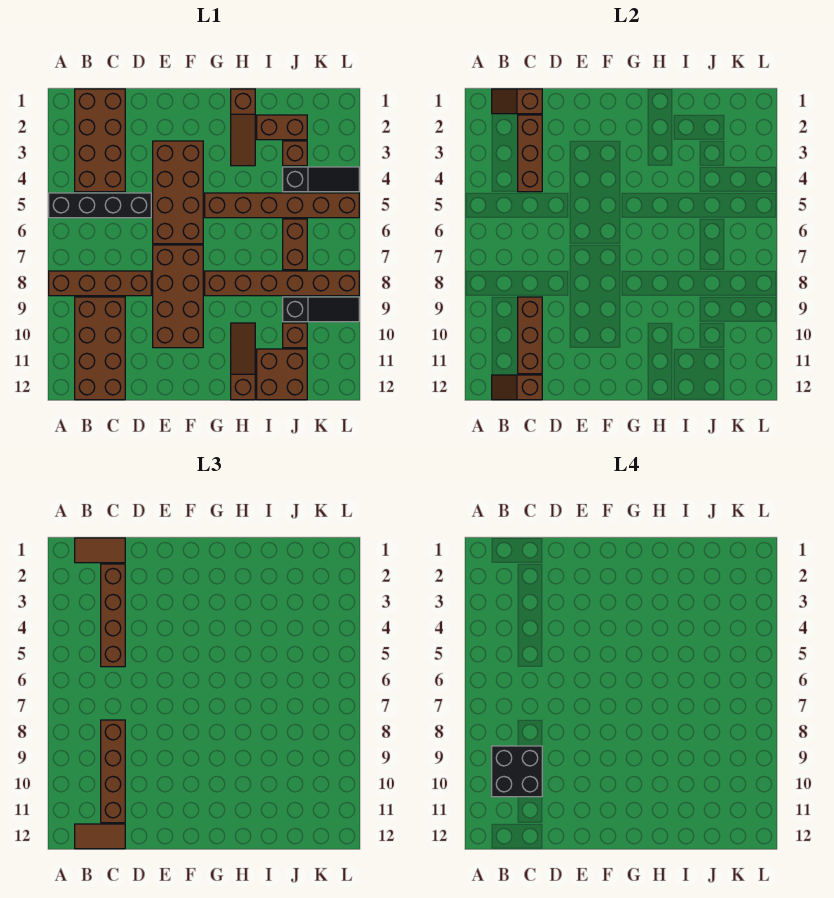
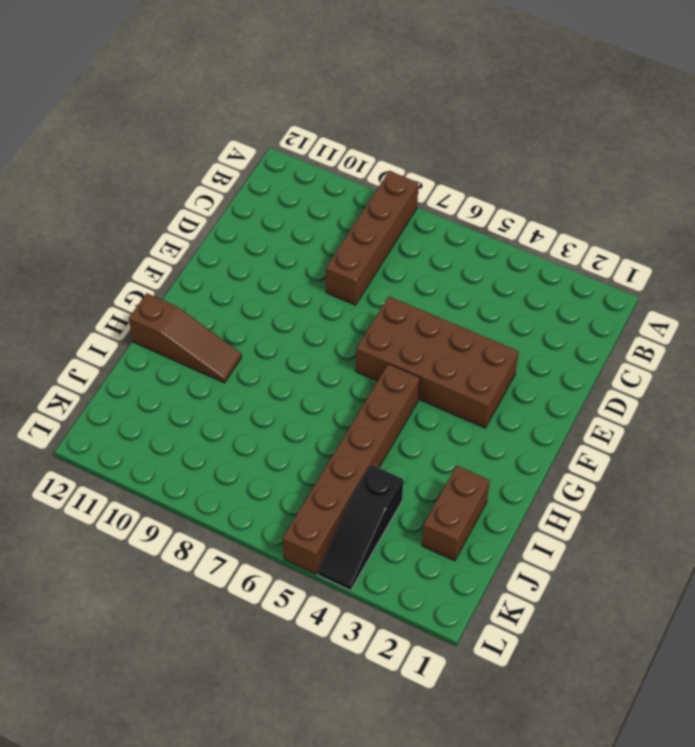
none -> black 1x4 brick [49,193,151,218]
none -> brown 2x4 brick [75,89,125,192]
none -> brown 2x4 brick [75,297,125,400]

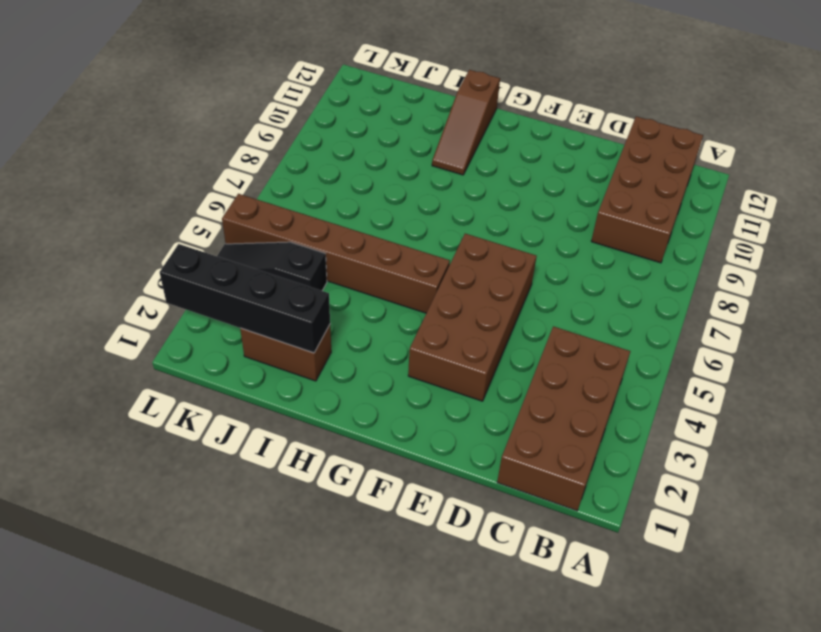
black 1x4 brick [160,244,330,353] -> black 1x4 brick moved to [49,193,151,218]
none -> brown 1x4 brick [49,271,151,296]
none -> brown 2x4 brick [153,245,203,348]
none -> brown 1x6 brick [205,271,359,296]

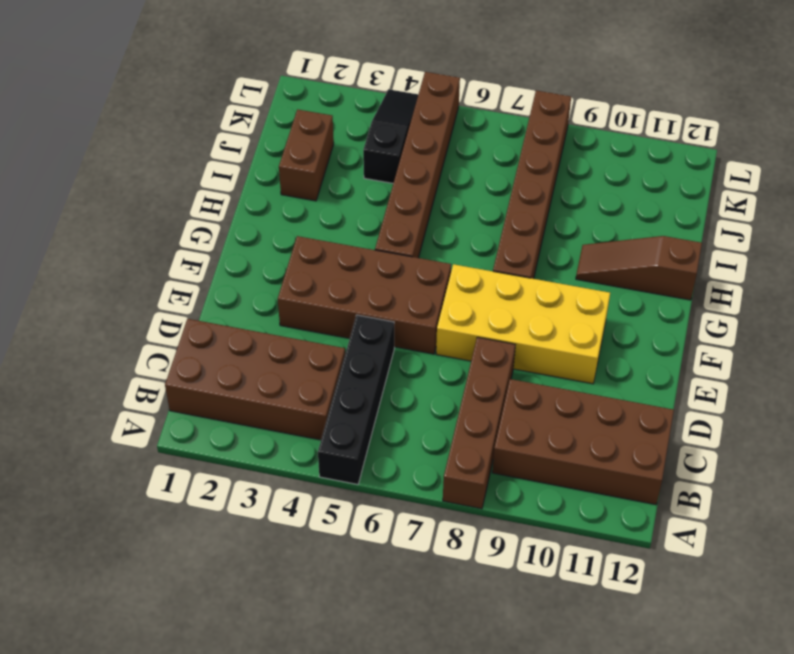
yellow 2x4 brick [436,264,610,384] -> brown 2x4 brick [153,245,203,348]
none -> brown 1x3 slope [231,89,255,166]
none -> brown 2x2 brick [257,349,307,400]
none -> brown 1x1 brick [283,141,307,166]

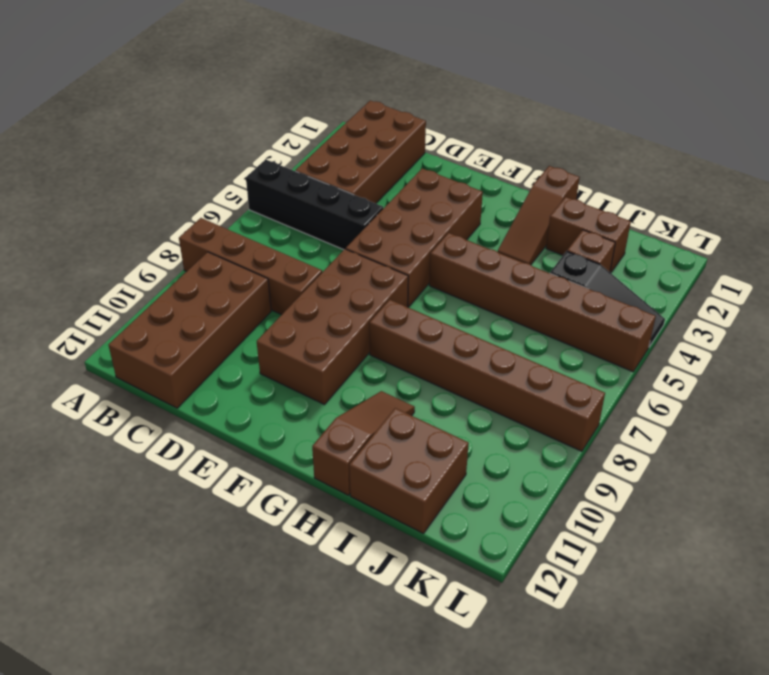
none -> brown 1x2 brick [283,219,307,270]
none -> black 1x3 slope [283,297,359,322]
none -> brown 1x1 brick [283,323,307,348]

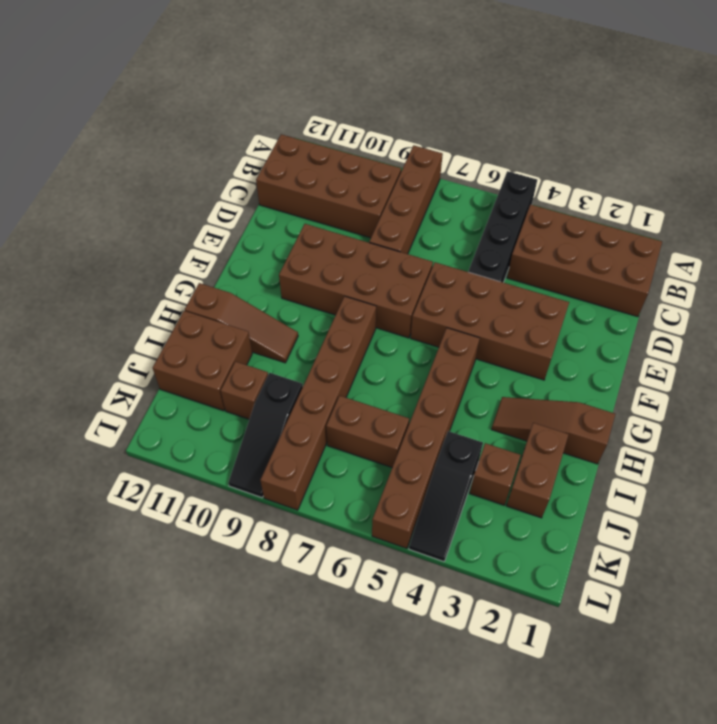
none -> brown 1x2 slope [492,89,542,114]
none -> brown 1x2 slope [492,375,542,400]
none -> brown 1x3 brick [518,115,542,192]

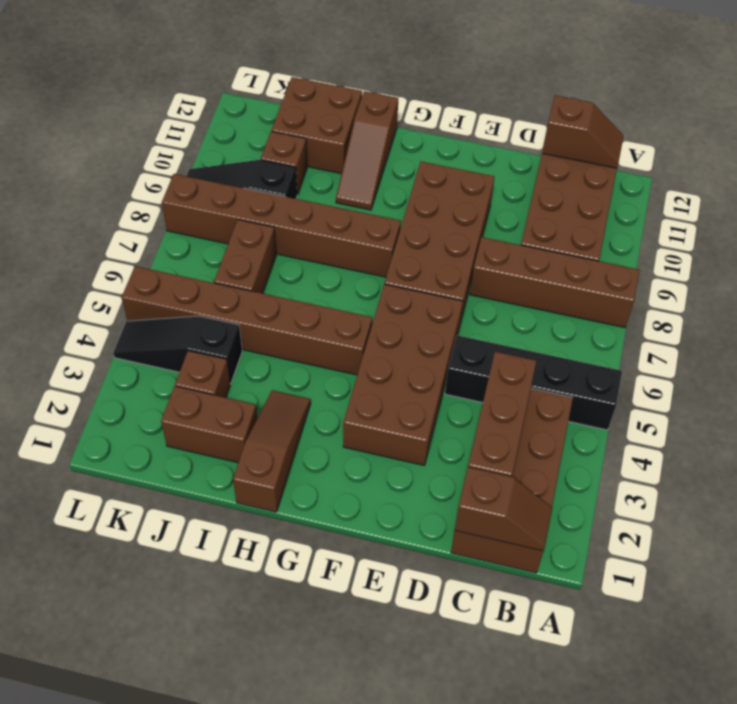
none -> brown 1x3 brick [518,297,542,374]
none -> brown 1x2 tile [75,538,125,563]
none -> brown 1x2 tile [75,824,125,849]

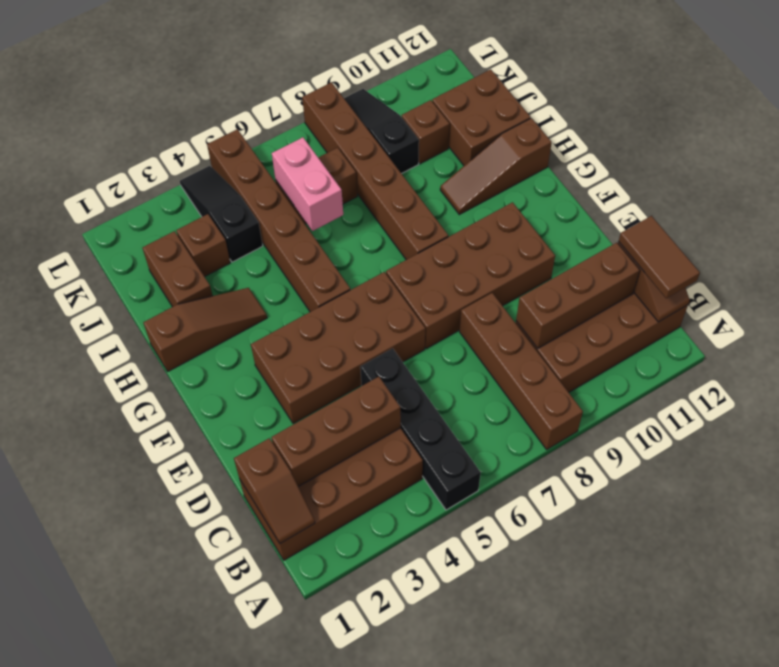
pink 1x2 brick [272,137,343,231] -> none
none -> brown 1x2 tile [75,538,125,563]
none -> brown 1x4 brick [101,564,125,667]
none -> brown 1x4 brick [101,720,125,823]

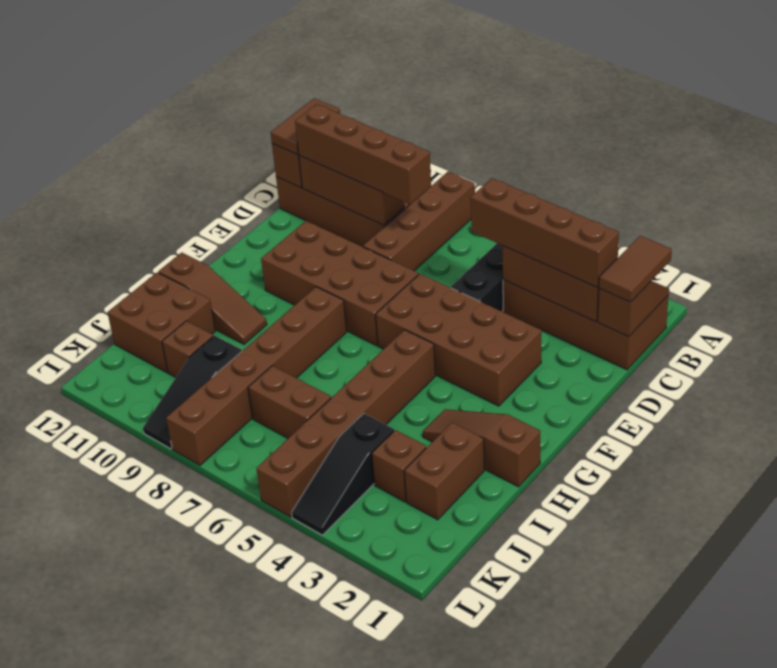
none -> black 2x2 brick [492,746,542,797]

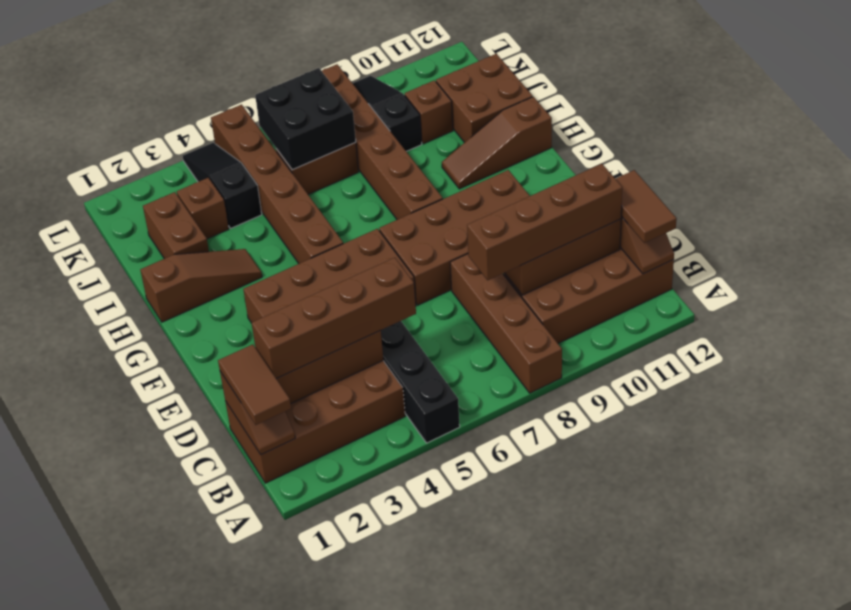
black 2x2 brick [255,68,356,170] -> black 2x2 brick moved to [492,746,542,797]

